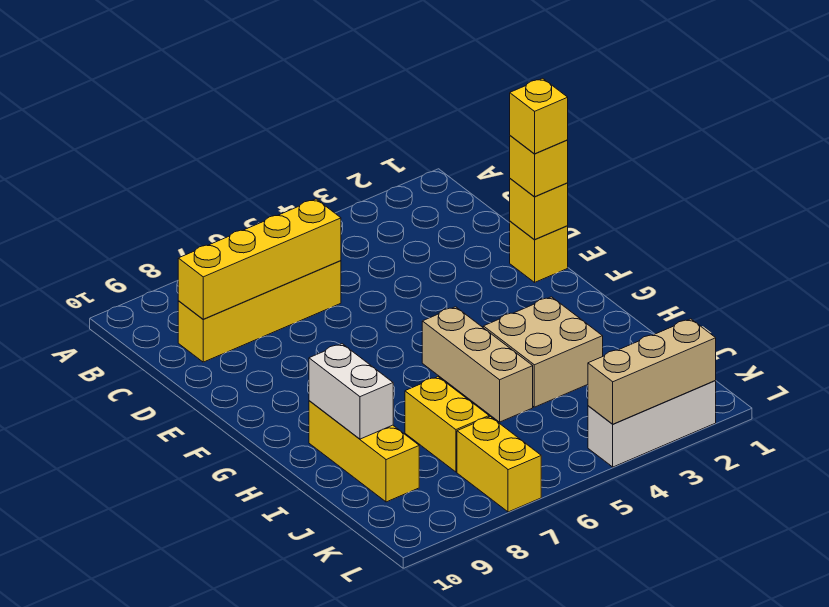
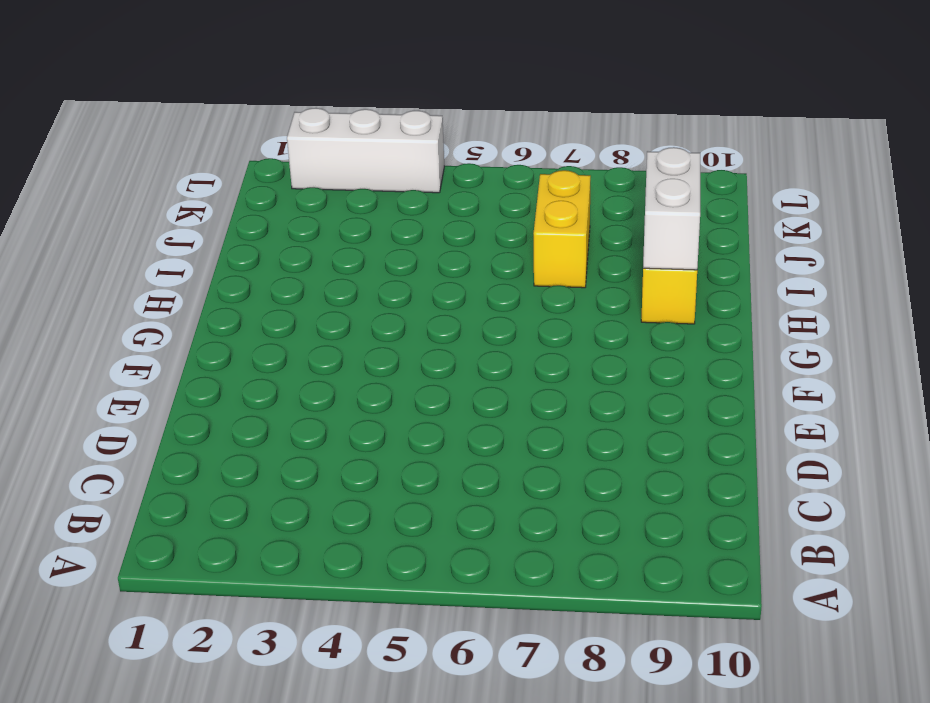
none -> yellow 1x4 brick [178,261,341,362]
none -> yellow 1x1 brick [510,221,568,282]
none -> tan 1x3 brick [422,307,533,422]

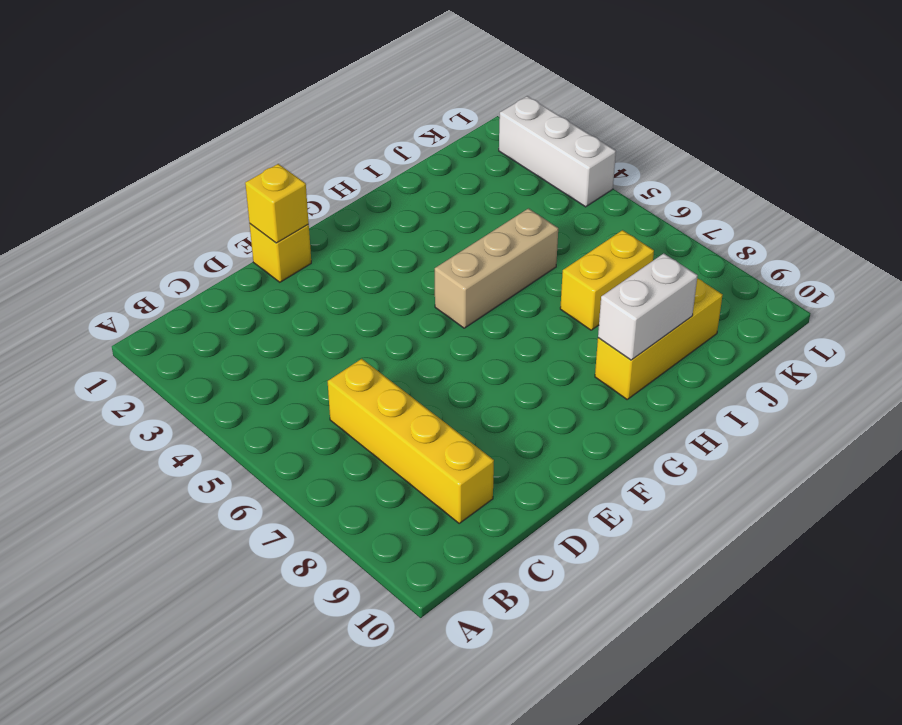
none -> tan 2x2 brick [483,297,603,407]
none -> yellow 1x2 brick [457,417,541,512]
none -> yellow 1x4 brick [178,199,341,319]

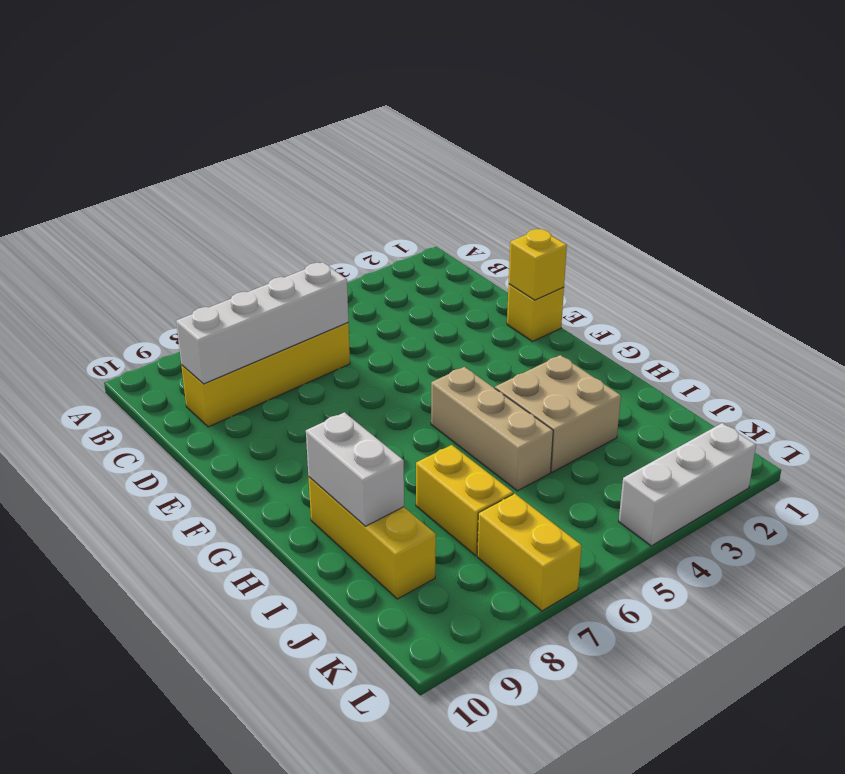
white 1x4 brick [176,262,348,384] -> yellow 1x4 brick [178,199,341,319]
none -> tan 1x3 brick [588,319,716,424]
none -> yellow 1x1 brick [510,136,568,197]
none -> yellow 1x1 brick [510,78,568,154]

